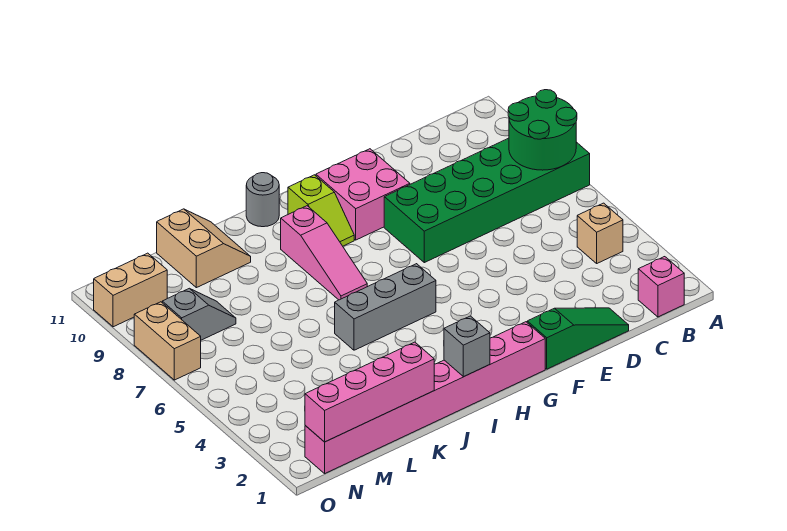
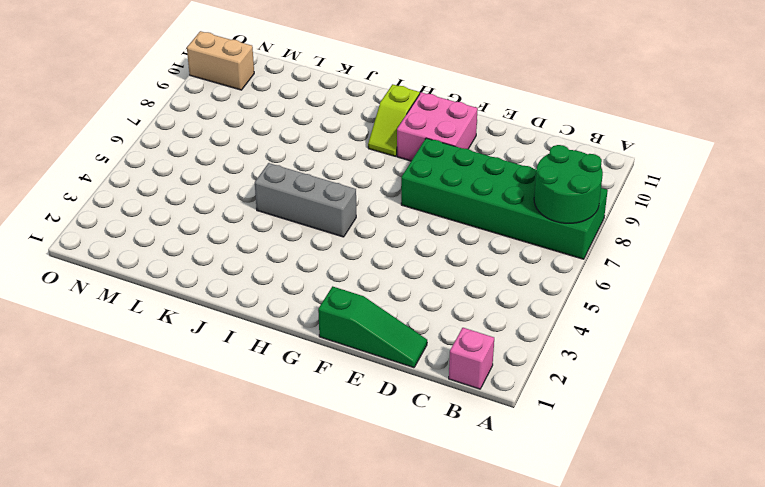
none -> tan 1x1 brick [577,203,623,263]
none -> pink 1x8 brick [305,322,545,473]
none -> pink 1x3 slope [281,206,367,300]

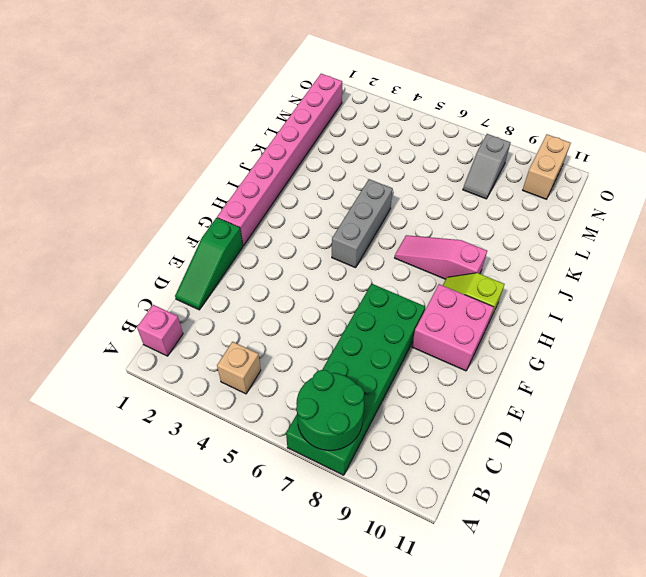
none -> grey 1x1 round brick [246,173,279,227]
none -> tan 2x2 slope [157,209,251,288]
none -> tan 1x2 brick [134,302,201,380]

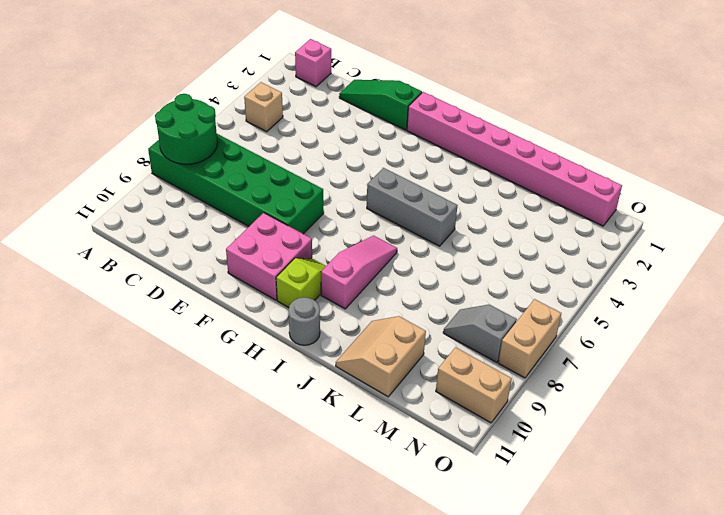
none -> grey 1x1 brick [444,316,490,377]
none -> pink 1x4 brick [305,342,434,442]

